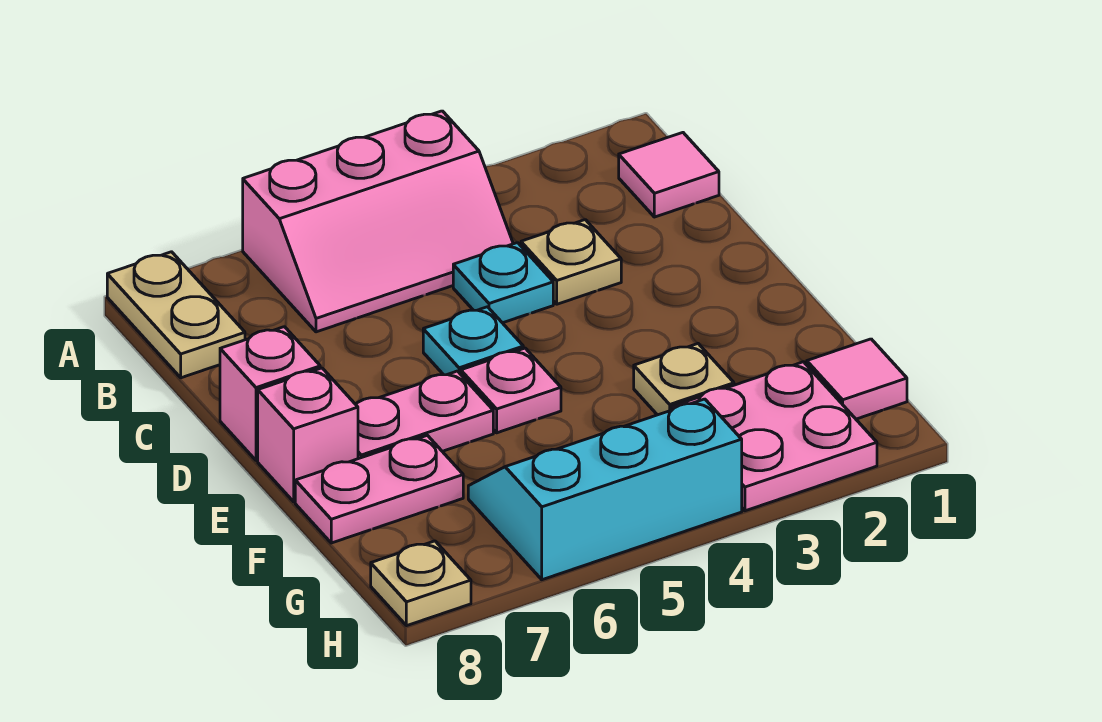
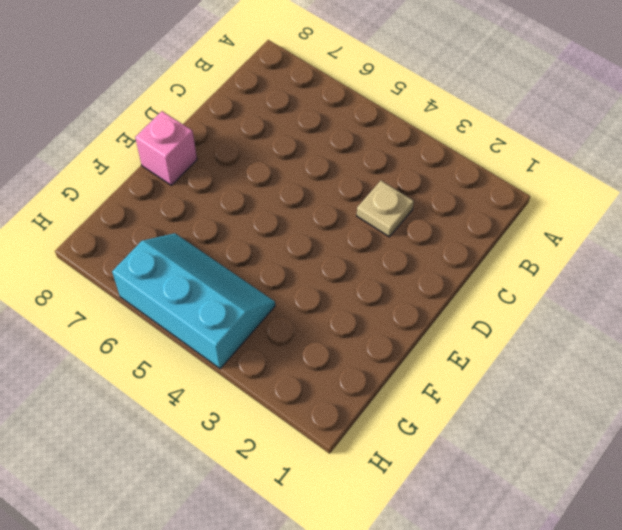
none -> pink 2x3 slope [243,111,513,332]
none -> tan 1x2 plate [107,252,245,378]
none -> pink 1x1 tile [619,133,719,217]

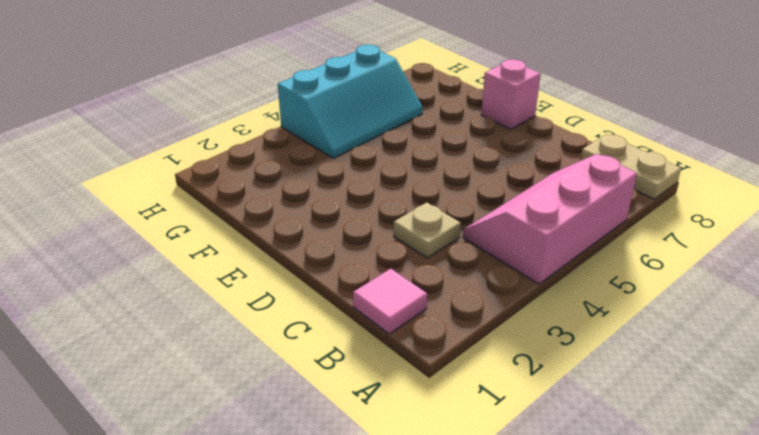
none -> cyan 1x1 plate [453,243,553,323]
none -> cyan 1x1 plate [423,307,523,375]
none -> pink 1x1 brick [220,327,320,460]

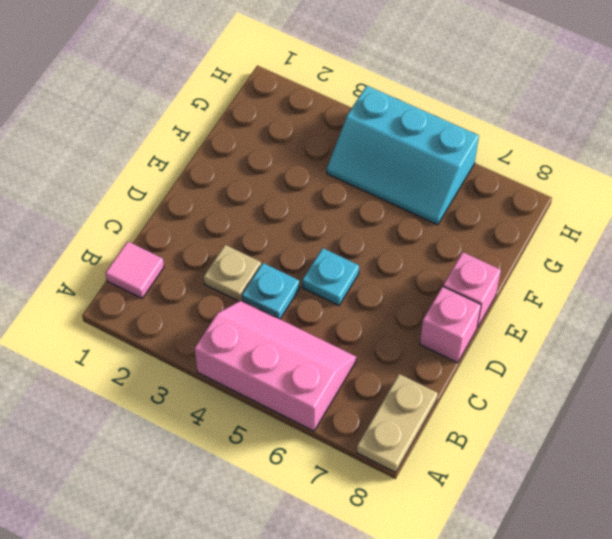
none -> pink 1x1 plate [461,348,561,433]
none -> pink 1x2 plate [356,371,493,459]
none -> tan 1x1 plate [634,344,734,415]

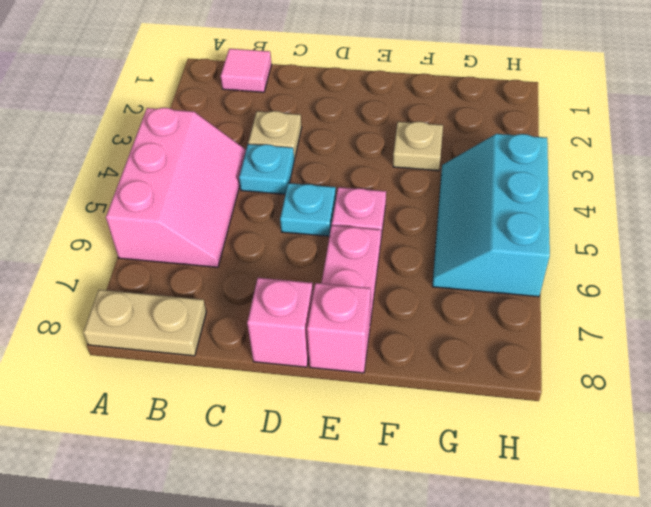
none -> pink 1x2 plate [295,435,463,543]
none -> pink 1x1 tile [807,339,907,419]
none -> pink 2x2 plate [671,362,877,511]

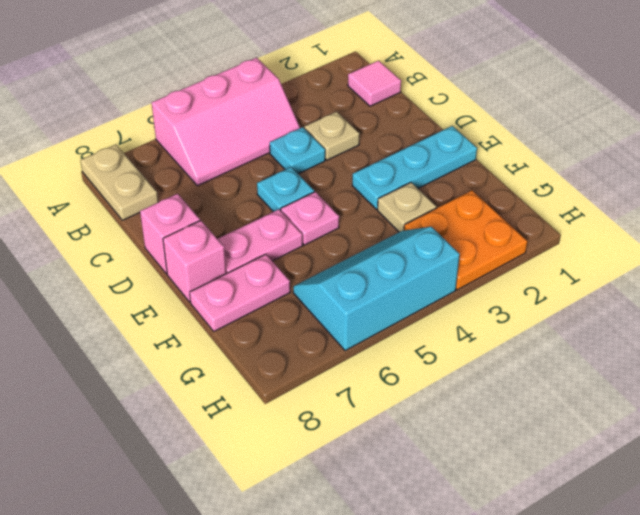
cyan 1x3 plate [352,126,477,209] -> none
orange 2x2 plate [404,190,528,290] -> pink 2x2 plate [671,362,877,511]
none -> pink 1x1 tile [807,339,907,419]
none -> tan 1x1 plate [371,541,471,626]

